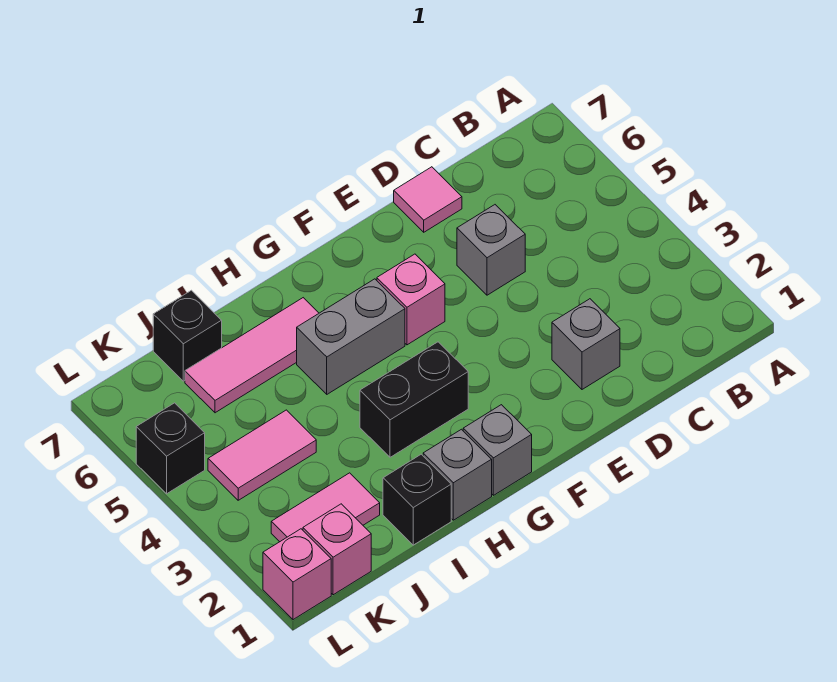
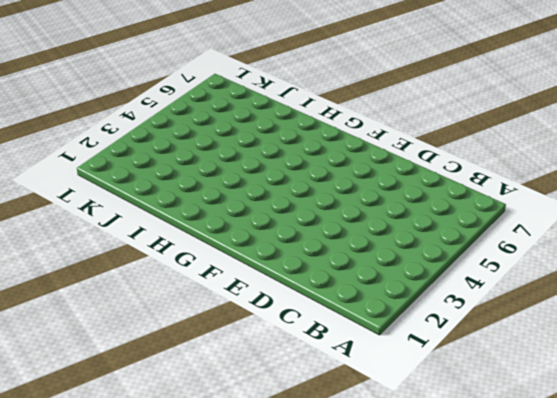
none -> grey 1x1 brick [552,299,620,389]
none -> grey 1x1 brick [457,205,525,295]
none -> pink 1x1 tile [394,167,462,232]

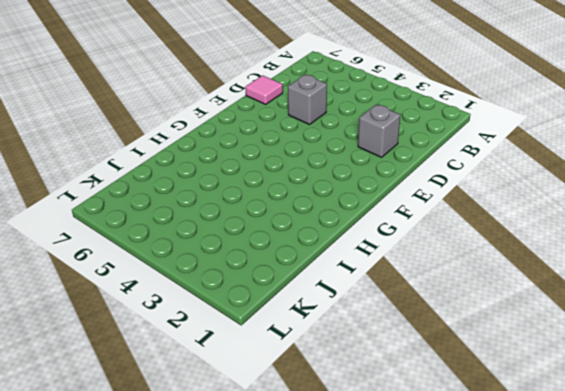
none -> pink 1x1 brick [377,254,445,345]
none -> grey 1x1 brick [463,405,532,495]
none -> black 1x2 brick [360,342,468,457]

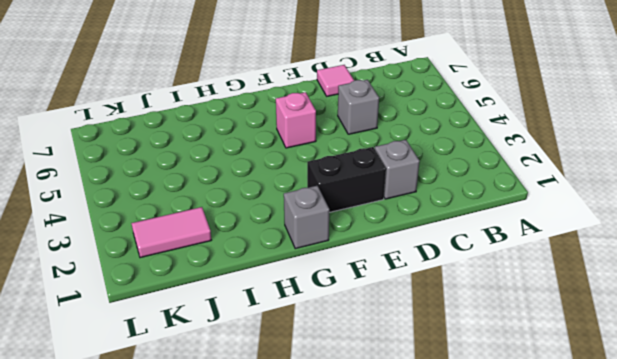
black 1x2 brick [307,147,386,212] -> black 1x2 brick moved to [360,342,468,457]
none -> grey 1x2 brick [297,279,405,394]
none -> grey 1x1 brick [423,429,492,520]
none -> pink 1x3 tile [185,298,319,413]

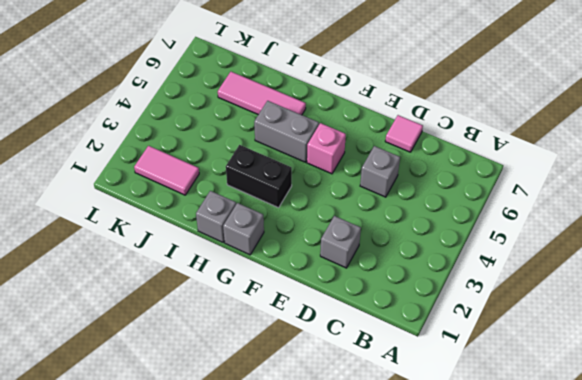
none -> black 1x1 brick [383,454,451,545]
none -> pink 1x2 tile [208,410,316,500]
none -> black 1x1 brick [153,290,222,381]

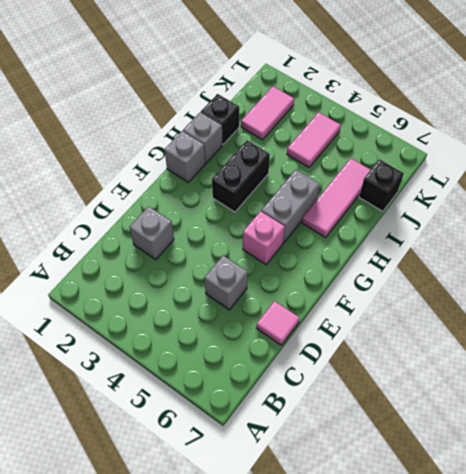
none -> pink 1x1 brick [303,504,371,595]
none -> pink 1x1 brick [263,529,331,620]
none -> black 1x1 brick [136,403,205,494]

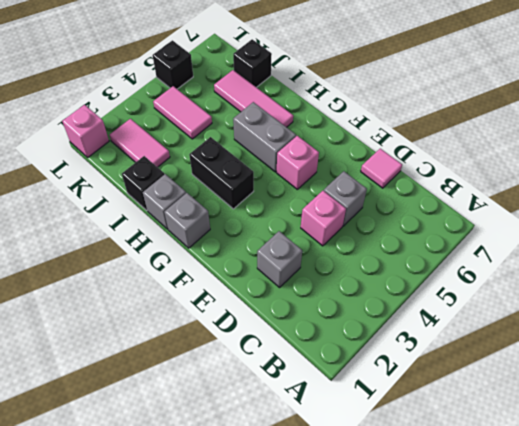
pink 1x1 brick [301,191,346,246] -> pink 1x1 brick moved to [303,504,371,595]

